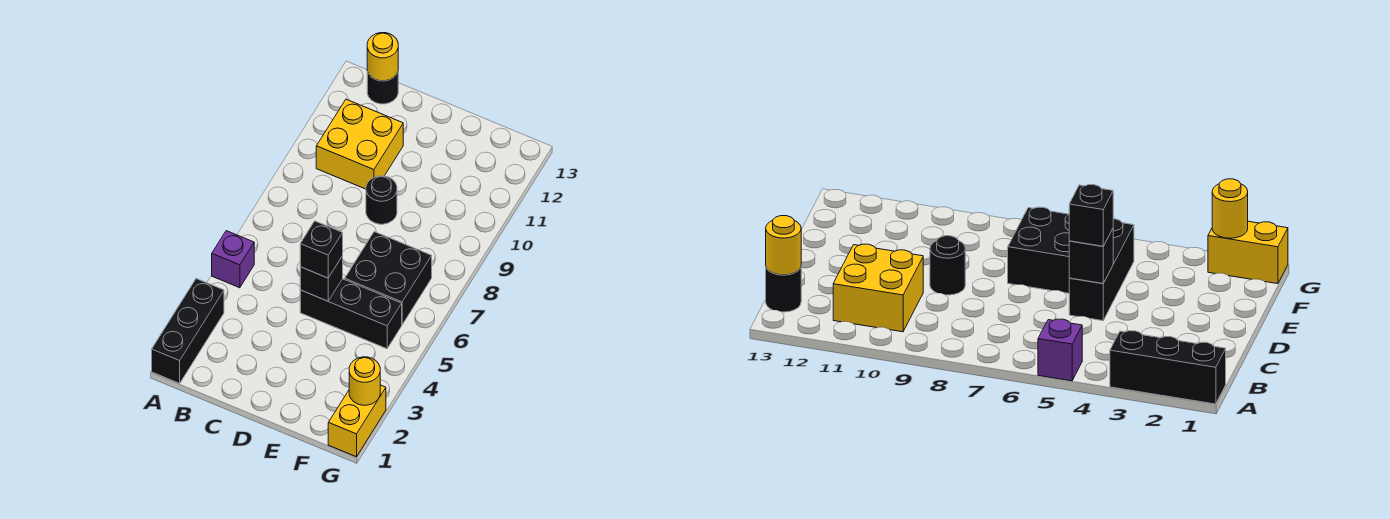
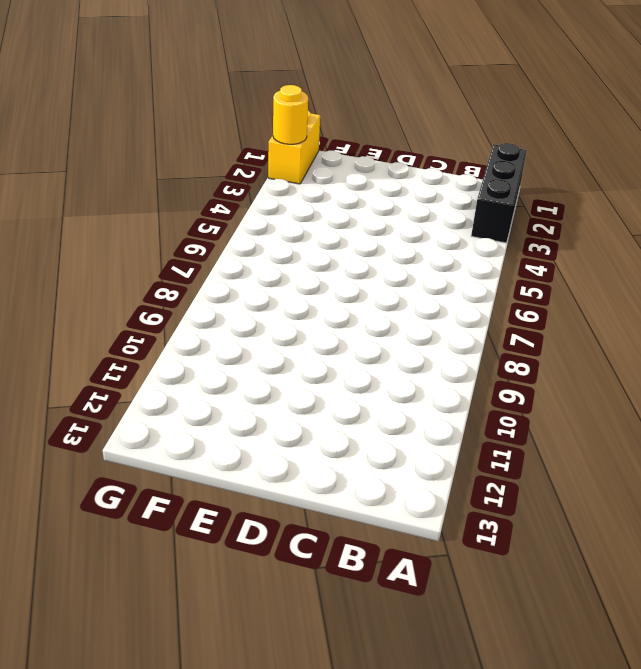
none -> purple 1x1 brick [212,231,254,288]
none -> yellow 2x2 brick [316,99,403,189]
none -> black 1x1 round brick [367,71,398,104]

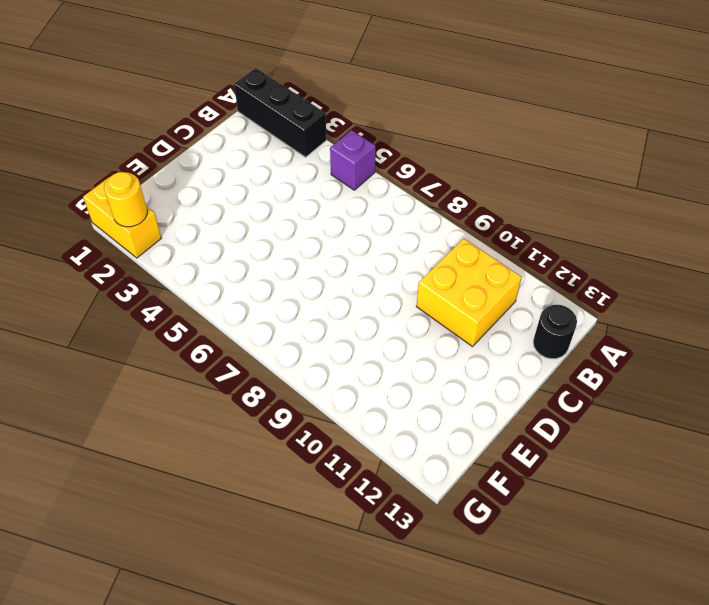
none -> black 1x3 brick [300,279,402,349]
none -> black 1x1 round brick [366,176,397,224]
none -> black 2x2 brick [345,232,432,324]

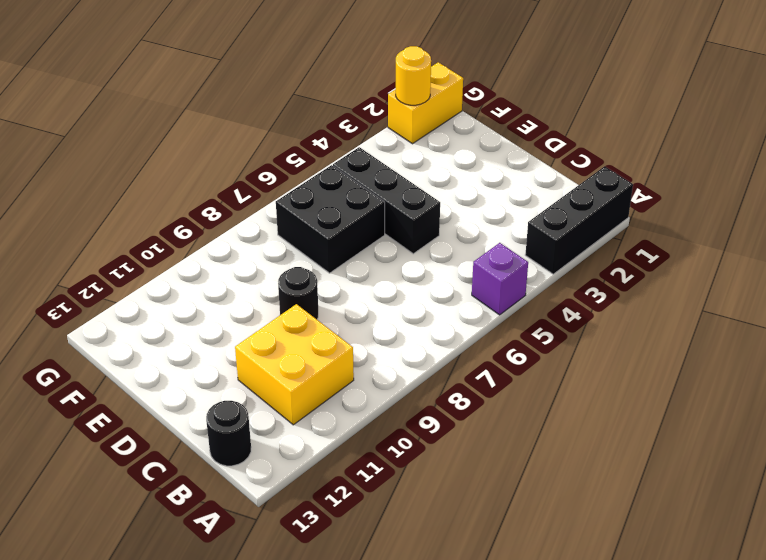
none -> yellow 1x1 round brick [367,33,398,81]
none -> black 1x1 brick [300,256,343,301]
none -> black 1x1 brick [300,221,343,278]

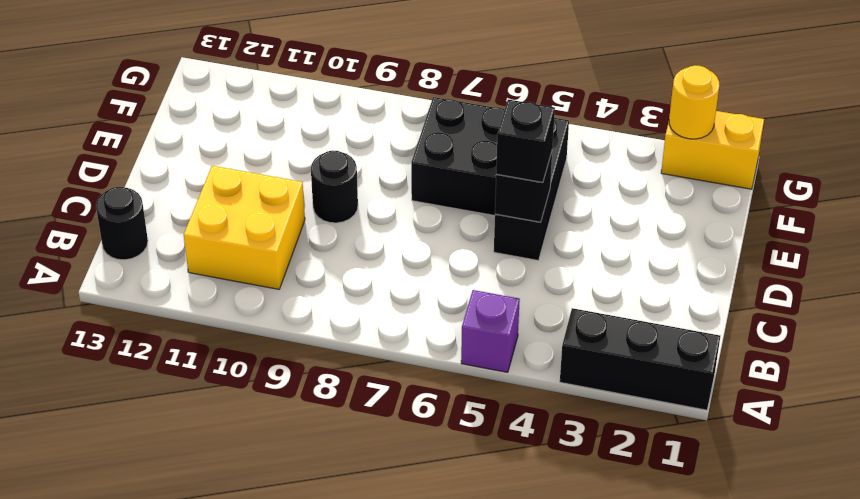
none -> yellow 1x1 round brick [367,33,398,81]

